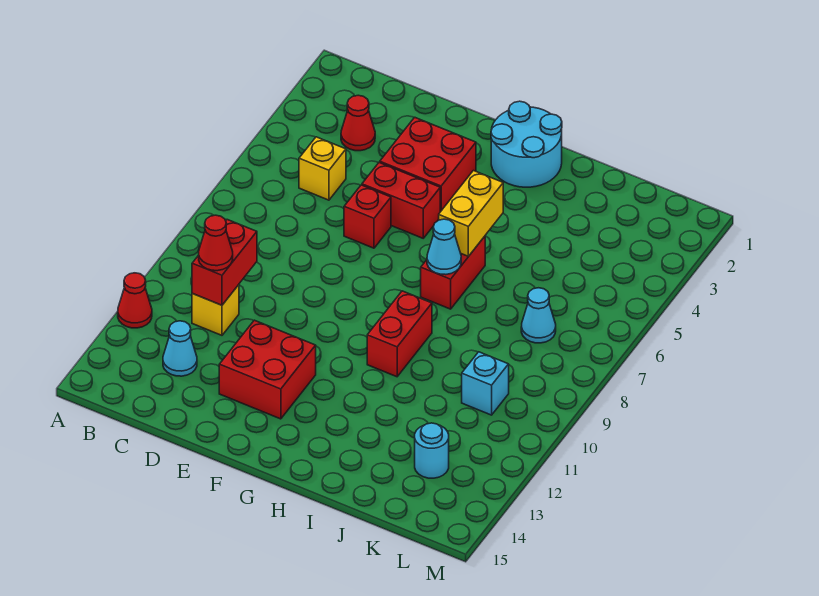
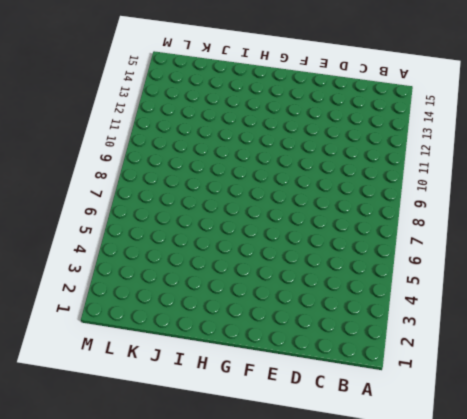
none -> red 1x1 cone [118,273,152,328]
none -> red 1x1 cone [341,95,375,151]
none -> yellow 1x1 brick [299,137,346,200]

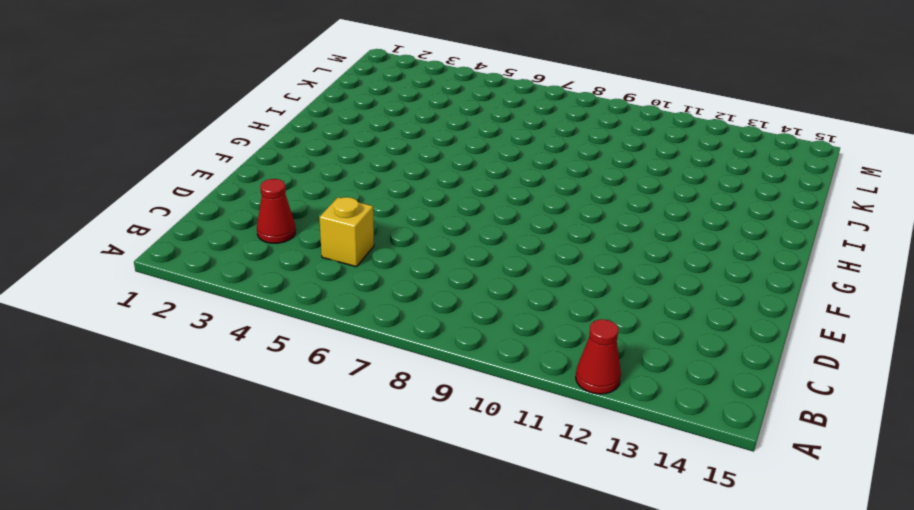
none -> yellow 1x1 brick [192,285,239,335]
none -> cyan 1x1 cone [163,321,197,376]
none -> red 2x2 brick [380,117,476,212]

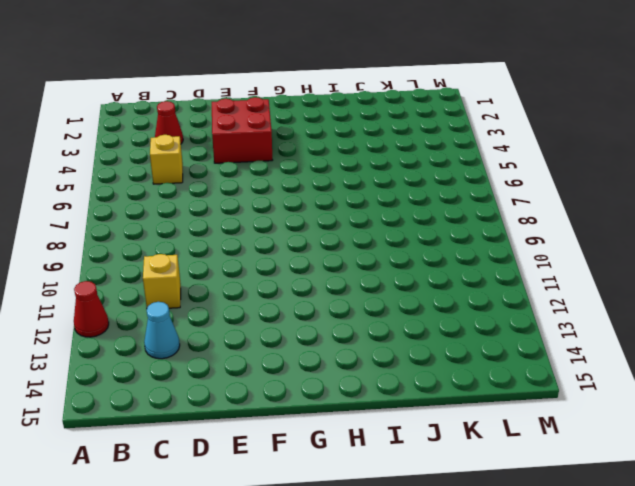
none -> red 1x2 brick [362,162,440,238]
none -> red 1x1 brick [344,185,391,248]
none -> red 2x2 brick [219,320,316,419]

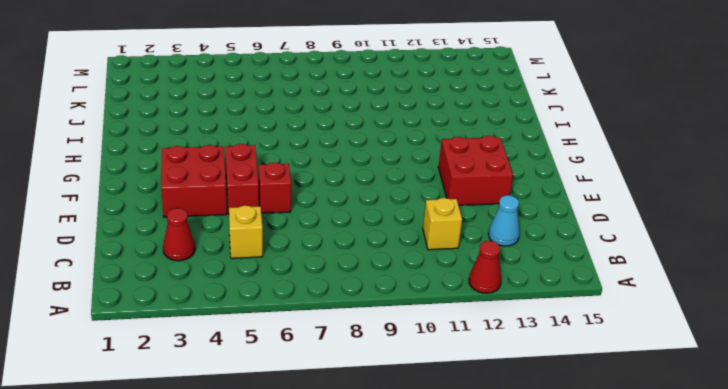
none -> cyan 2x2 round brick [491,101,562,187]
none -> red 1x2 brick [421,236,485,309]
none -> red 1x2 brick [367,291,432,377]

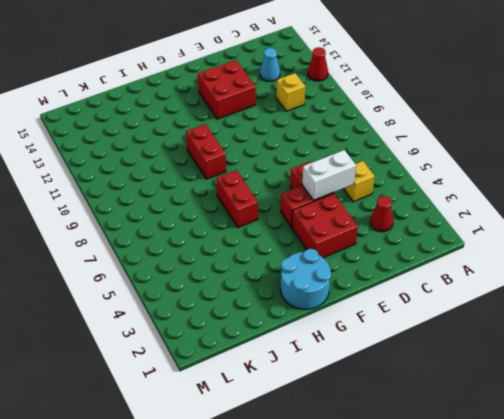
white 1x2 brick [302,150,356,200] -> none
none -> cyan 1x1 cone [521,288,556,343]
none -> cyan 1x1 brick [462,352,509,415]
none -> cyan 1x1 round brick [415,423,449,478]

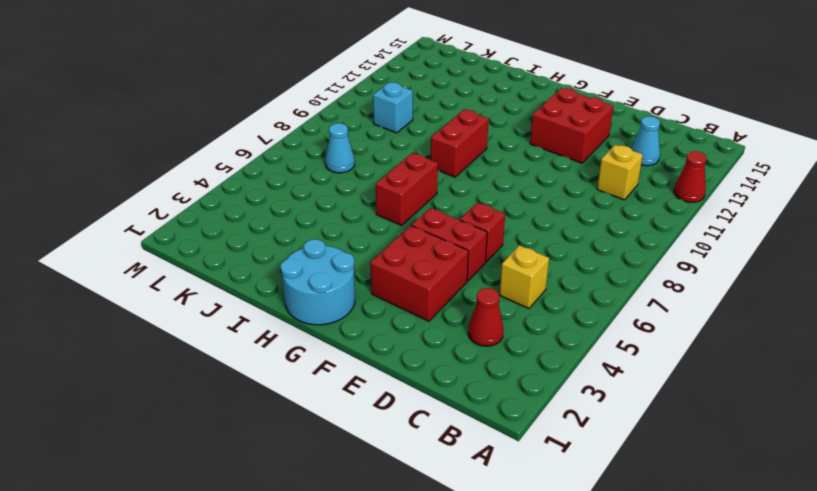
none -> cyan 1x1 round brick [415,423,449,478]
none -> red 1x2 brick [192,220,257,305]
none -> yellow 1x2 brick [439,171,503,256]

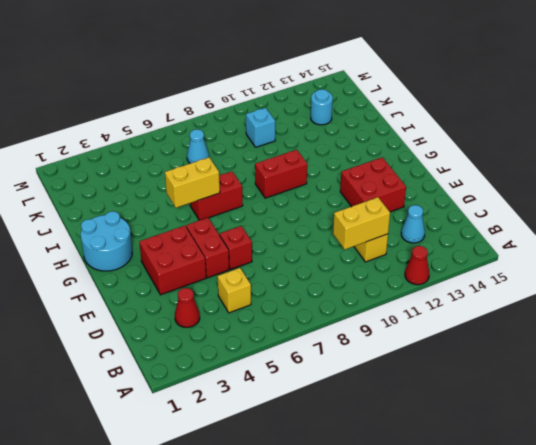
yellow 1x2 brick [333,197,390,249] -> red 1x2 brick [192,220,257,305]
none -> cyan 1x1 cone [427,219,461,275]
none -> red 1x1 cone [199,215,233,271]

